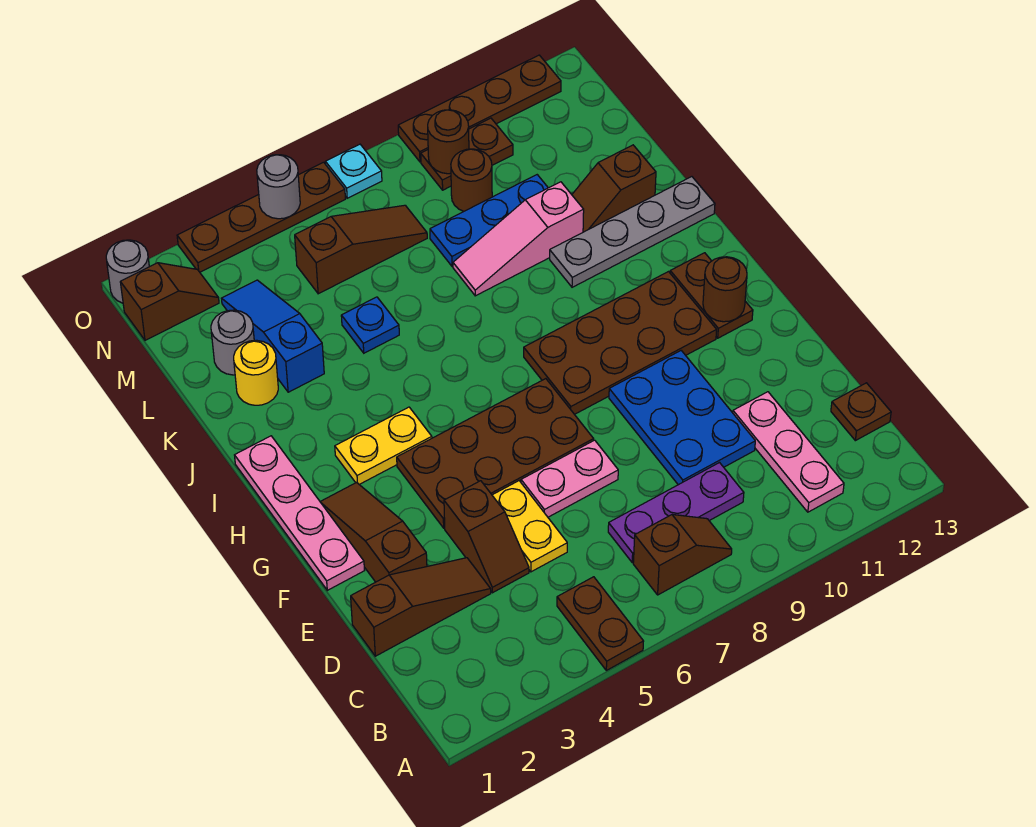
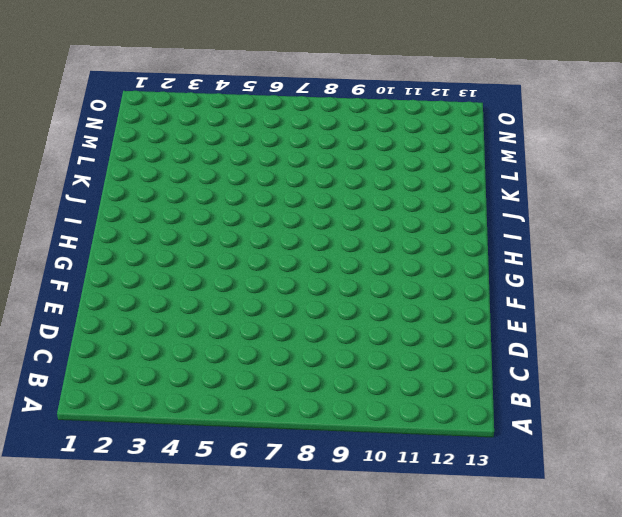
none -> brown 1x2 plate [557,577,644,670]
none -> brown 1x2 slope [633,514,732,595]
none -> pink 1x3 plate [733,392,844,512]
none -> purple 1x3 plate [608,463,744,562]

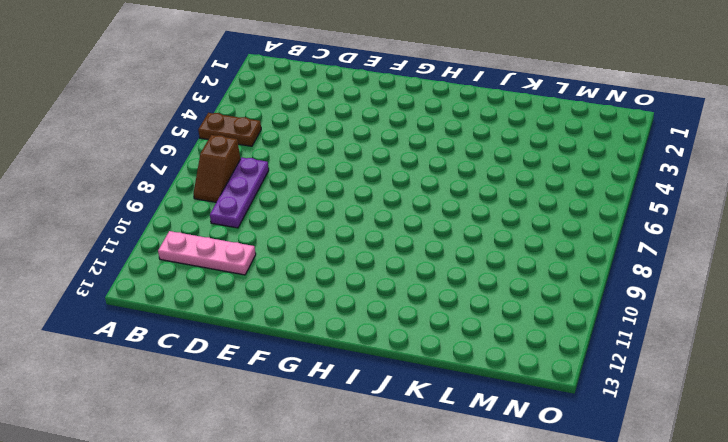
none -> brown 1x1 plate [831,383,891,441]
none -> brown 1x3 slope [351,558,491,656]
none -> brown 1x2 slope [444,481,529,593]
none -> yellow 1x2 plate [492,481,567,572]

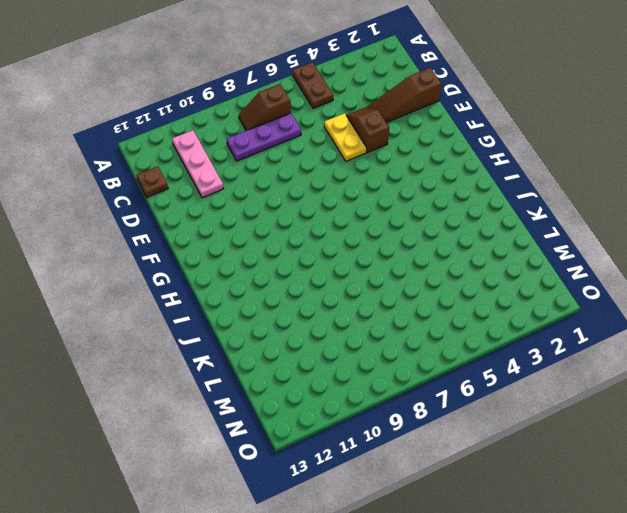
none -> blue 2x3 plate [609,351,755,485]
none -> brown 1x3 slope [320,483,427,582]
none -> pink 1x2 plate [521,440,618,517]
none -> pink 1x4 plate [235,436,364,590]

